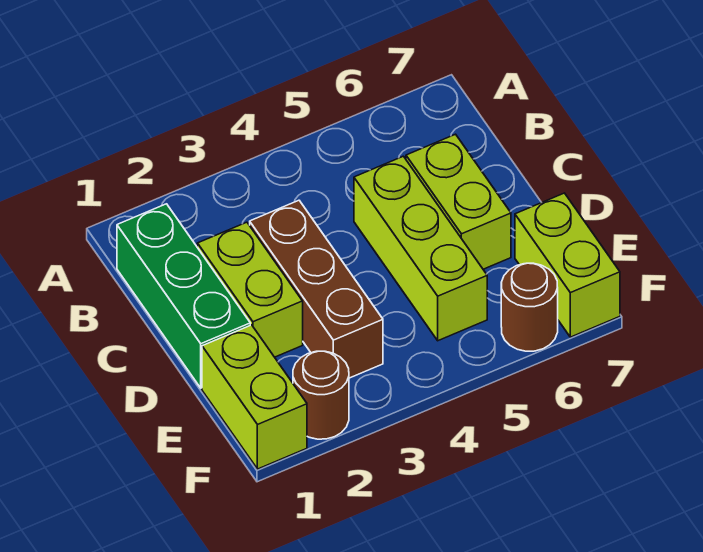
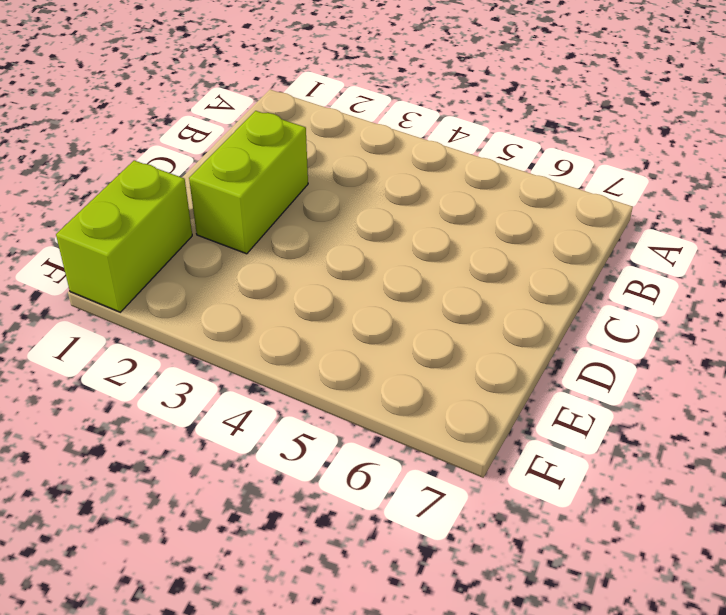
none -> green 1x3 brick [117,204,250,388]
none -> brown 1x3 brick [250,200,383,378]

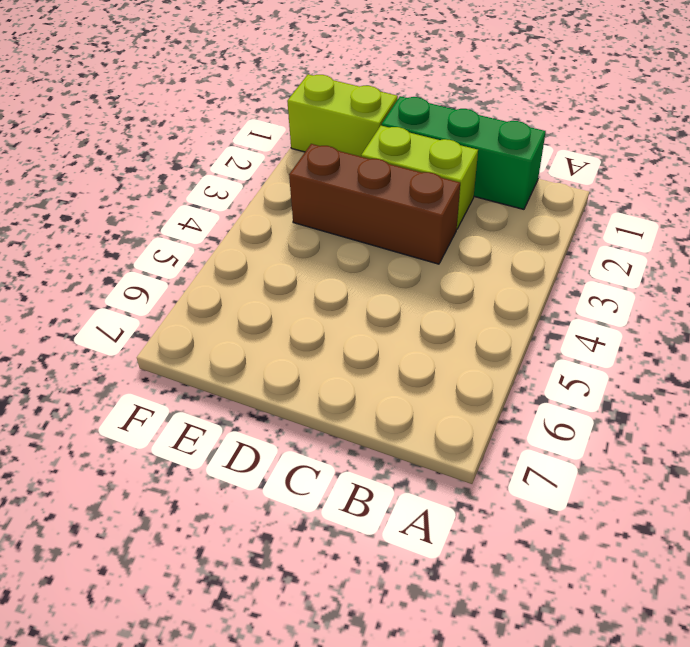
none -> lime 1x3 brick [354,156,487,341]
none -> lime 1x2 brick [406,134,511,269]

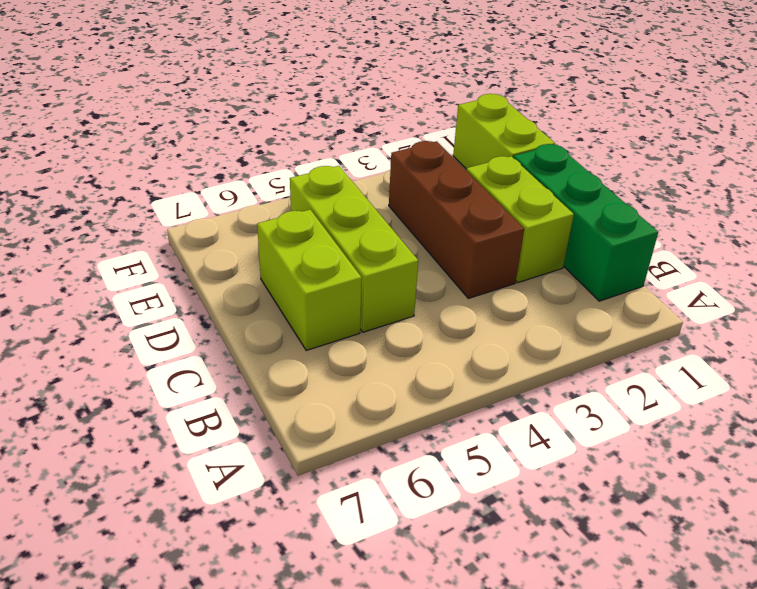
none -> lime 1x2 brick [515,193,620,337]
none -> brown 1x1 round brick [293,351,349,439]

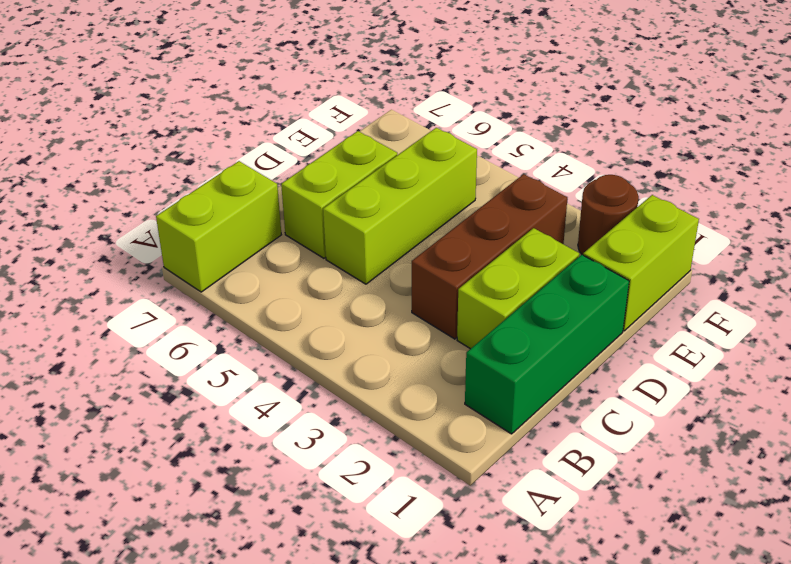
lime 1x2 brick [156,161,281,292] -> lime 1x2 brick moved to [515,193,620,337]
none -> brown 1x1 round brick [501,263,558,351]

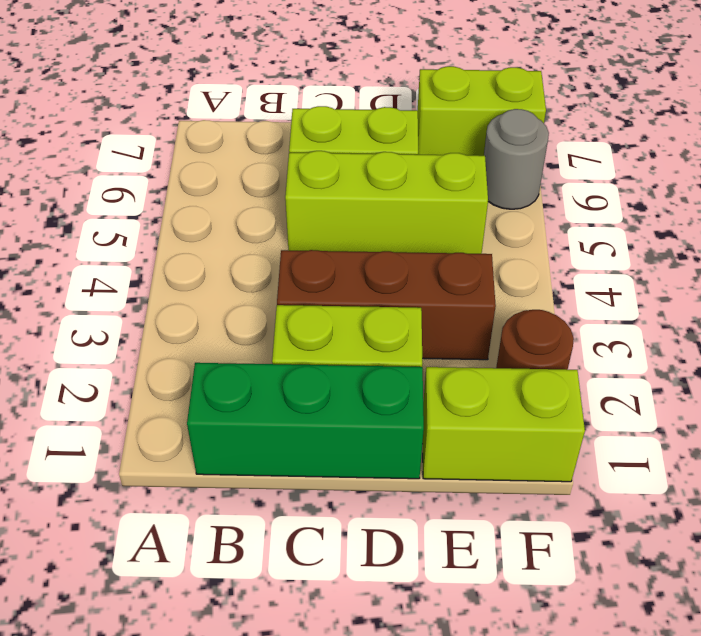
grey 1x1 round brick [484,109,549,209] -> brown 1x1 round brick [501,263,558,351]

